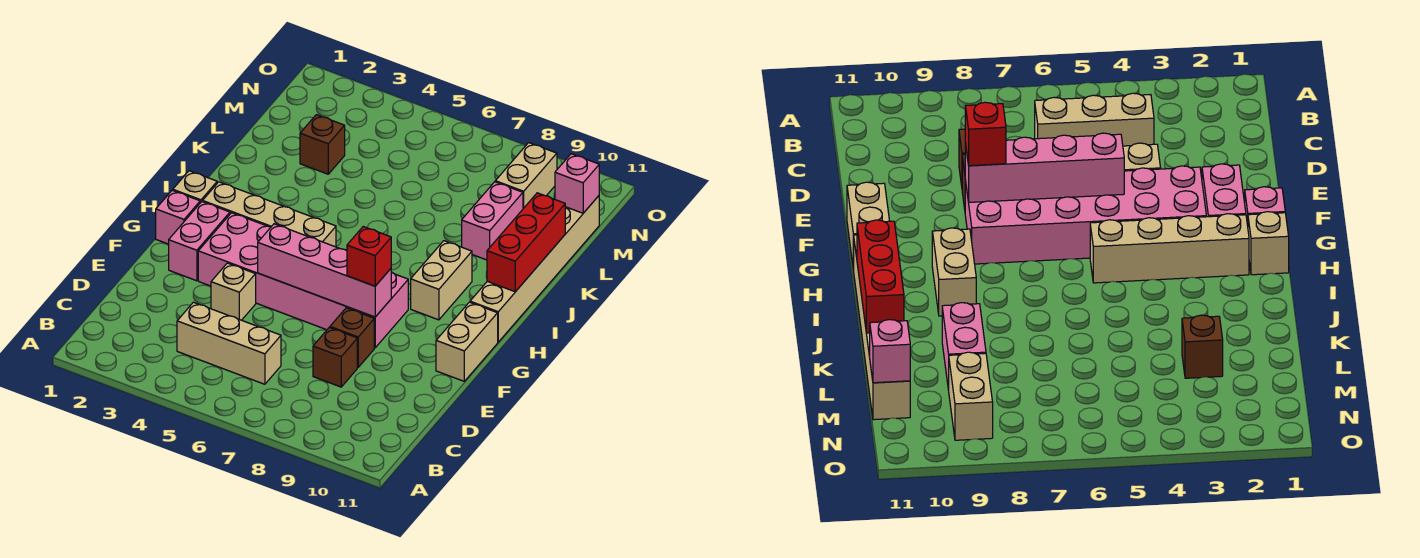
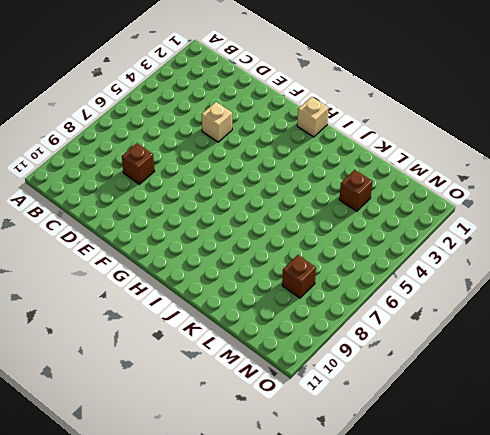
brown 1x1 brick [282,255,316,298] -> brown 1x1 brick moved to [330,308,374,367]
none -> tan 1x3 brick [177,302,281,384]
none -> pink 1x2 brick [169,202,230,281]
none -> pink 2x6 brick [198,213,408,348]

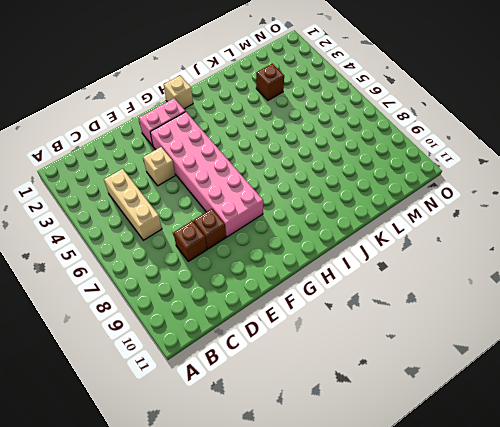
none -> tan 1x2 brick [436,302,498,381]
none -> pink 1x1 brick [156,190,200,244]
none -> tan 1x4 brick [203,182,336,247]

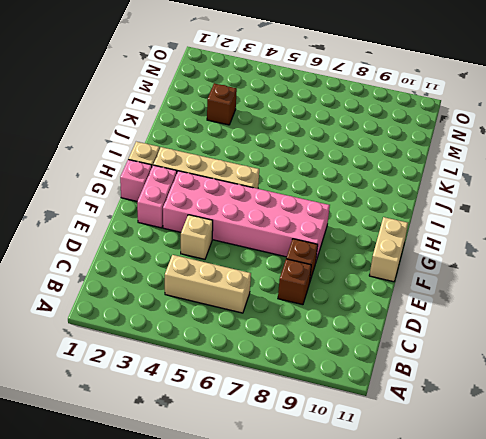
none -> tan 1x2 brick [411,241,472,320]
none -> tan 1x6 brick [470,196,599,342]
none -> pink 1x2 brick [462,182,523,260]

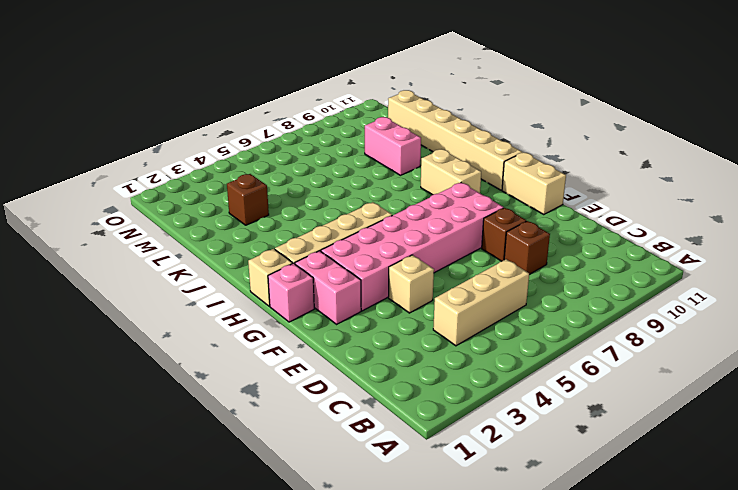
none -> tan 1x2 brick [495,143,557,209]
none -> pink 1x4 brick [258,224,391,317]
none -> red 1x3 brick [487,193,565,292]

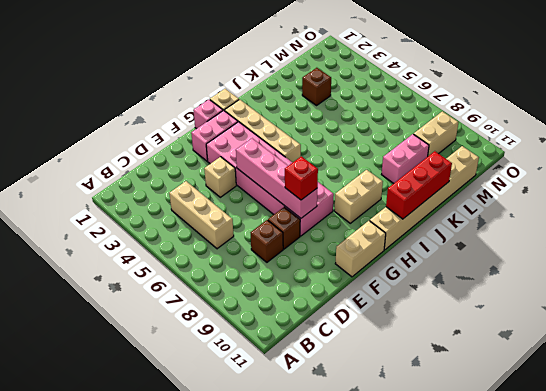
none -> pink 1x1 brick [555,154,599,213]

